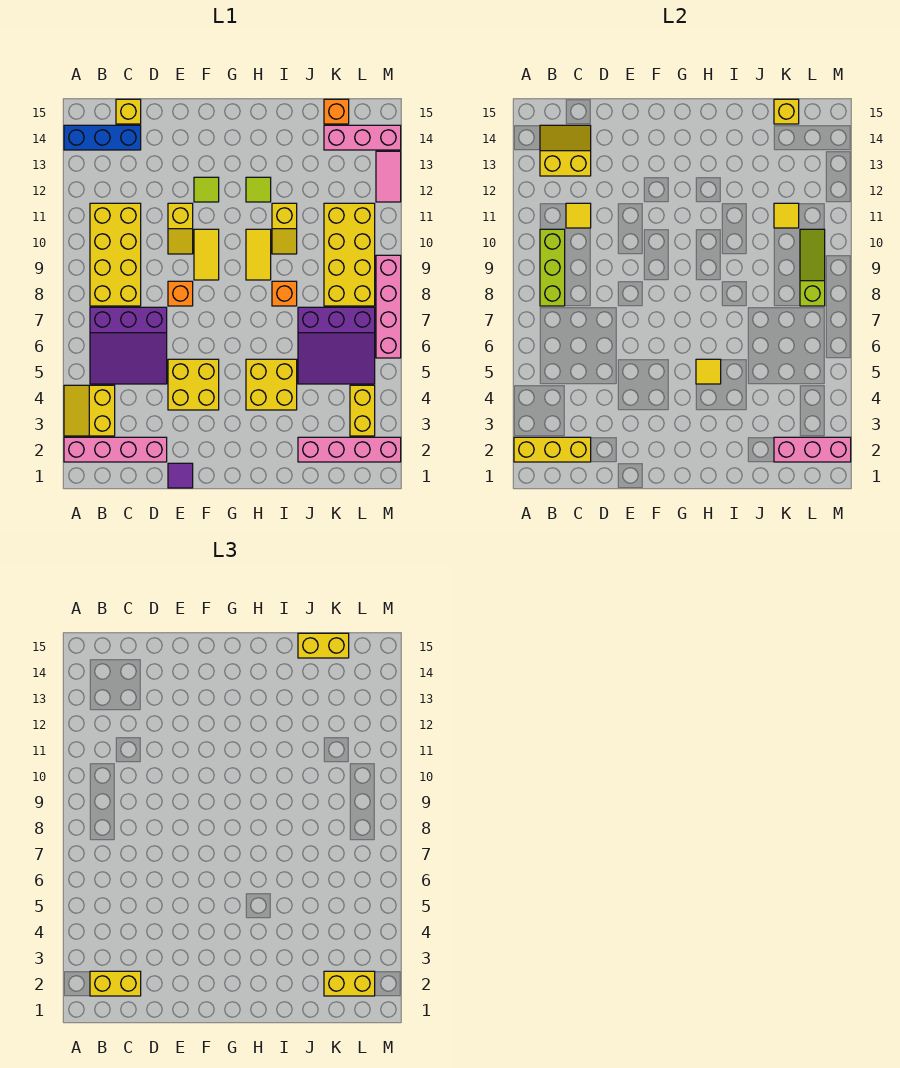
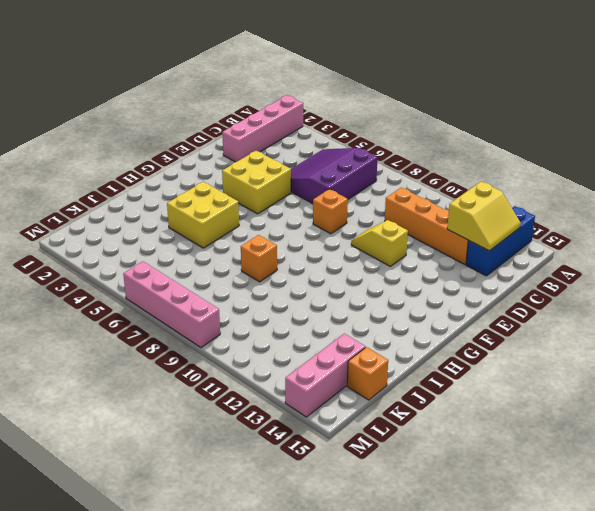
orange 1x4 brick [385,187,469,265] -> yellow 2x4 brick [90,203,141,306]
none -> yellow 2x2 slope [64,385,115,436]
none -> yellow 1x1 brick [116,99,141,124]
none -> purple 1x1 tile [168,463,193,488]
none -> yellow 1x2 tile [194,229,219,280]

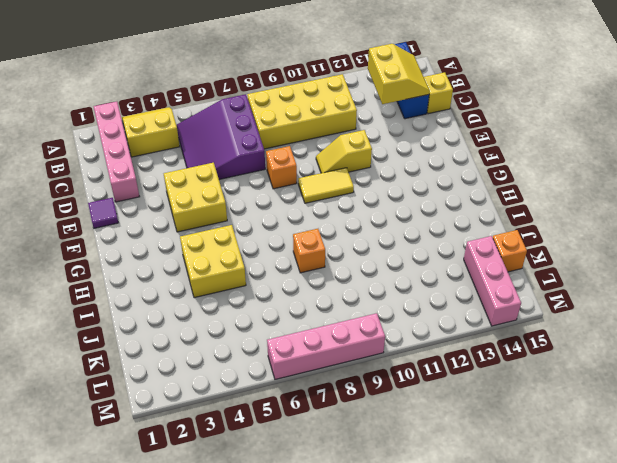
none -> lime 1x1 tile [194,177,219,202]
none -> yellow 1x2 tile [246,229,271,280]
none -> lime 1x1 tile [246,177,271,202]
none -> yellow 1x2 slope [272,203,297,254]

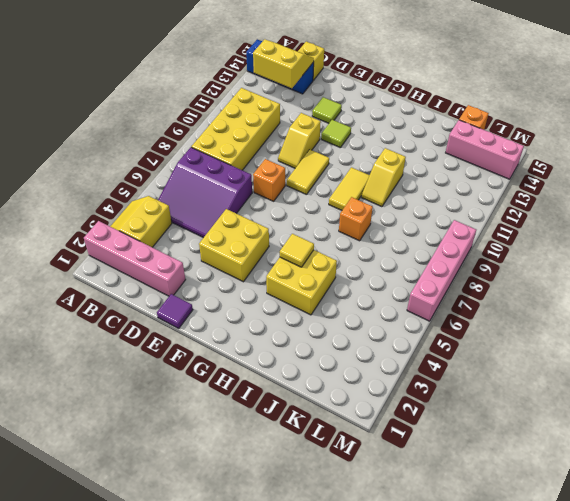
lime 1x1 tile [312,97,342,123] -> lime 1x1 tile moved to [246,177,271,202]
none -> pink 1x4 brick [298,437,401,462]
none -> purple 3x3 slope [298,307,375,384]
none -> yellow 2x4 brick [324,203,375,306]
none -> yellow 1x2 brick [350,385,375,436]

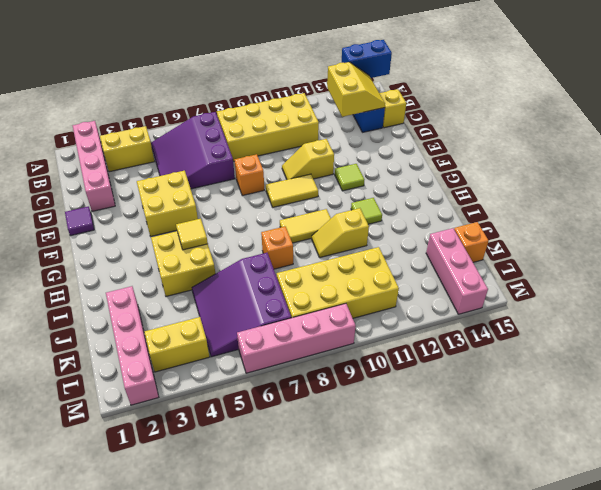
blue 1x2 brick [341,40,392,78] -> none
none -> pink 1x2 tile [376,151,401,202]
none -> yellow 1x3 brick [514,437,591,462]
none -> lime 1x3 brick [540,229,565,306]
none -> yellow 1x1 tile [566,203,591,228]

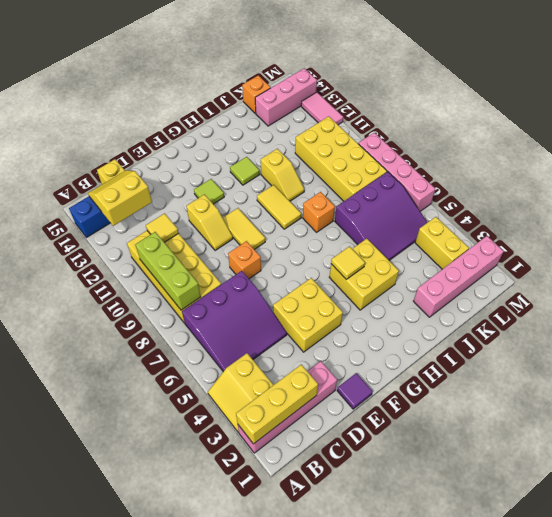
none -> pink 1x3 brick [774,437,851,462]
none -> yellow 1x1 tile [774,203,799,228]
none -> yellow 1x1 brick [774,99,799,124]
none -> lime 1x3 slope [800,229,825,306]

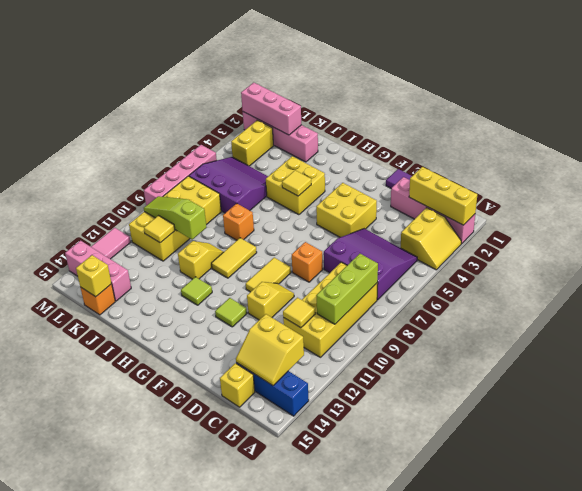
lime 1x3 slope [144,196,207,240] -> lime 1x3 slope turned to [800,229,825,306]
none -> yellow 1x2 brick [90,971,141,996]
none -> yellow 1x2 brick [298,633,349,658]
none -> yellow 1x2 brick [324,971,375,996]

